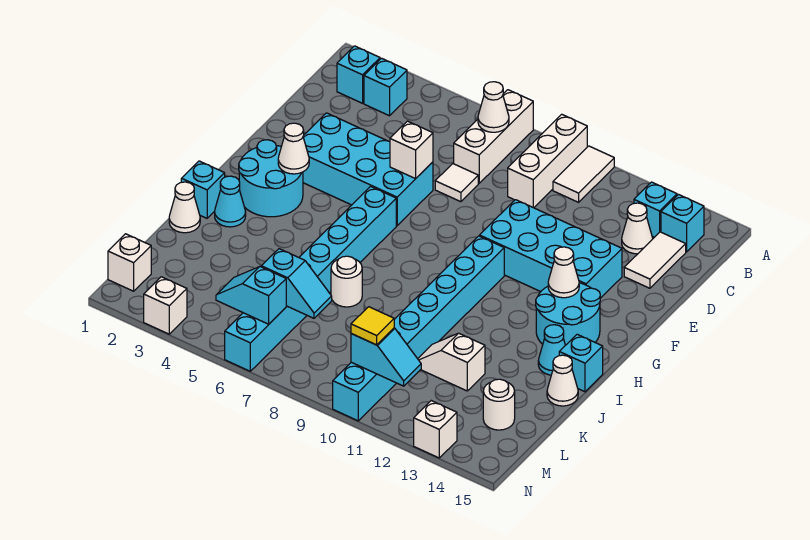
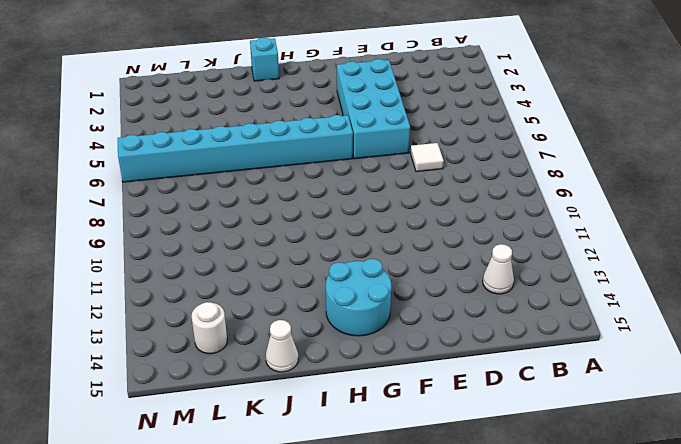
none -> white 1x3 brick [454,90,533,183]
none -> white 1x3 brick [508,114,587,208]
none -> white 1x2 tile [553,146,614,202]
none -> cyan 1x1 brick [337,46,380,103]

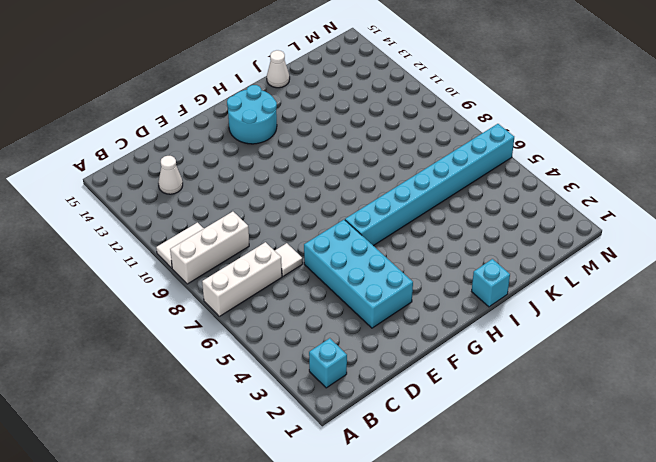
none -> cyan 1x1 brick [364,58,407,116]
none -> cyan 1x1 brick [634,182,677,237]
none -> cyan 1x1 brick [661,195,704,252]
none -> white 1x2 tile [624,232,686,288]

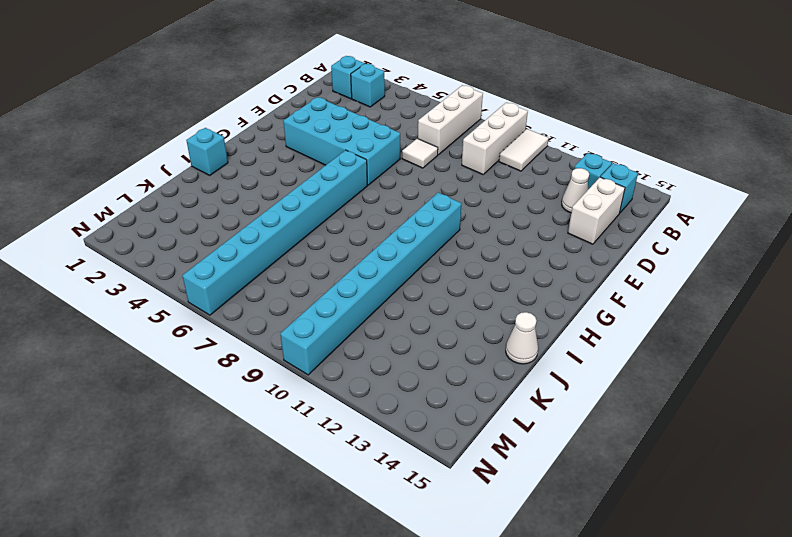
white 1x2 brick [568,177,625,244] -> white 1x2 tile [624,232,686,288]
none -> cyan 2x4 brick [480,200,622,298]
none -> cyan 2x2 round brick [239,140,303,217]
none -> cyan 2x2 round brick [536,283,600,345]
none -> cyan 1x1 cone [215,176,246,227]

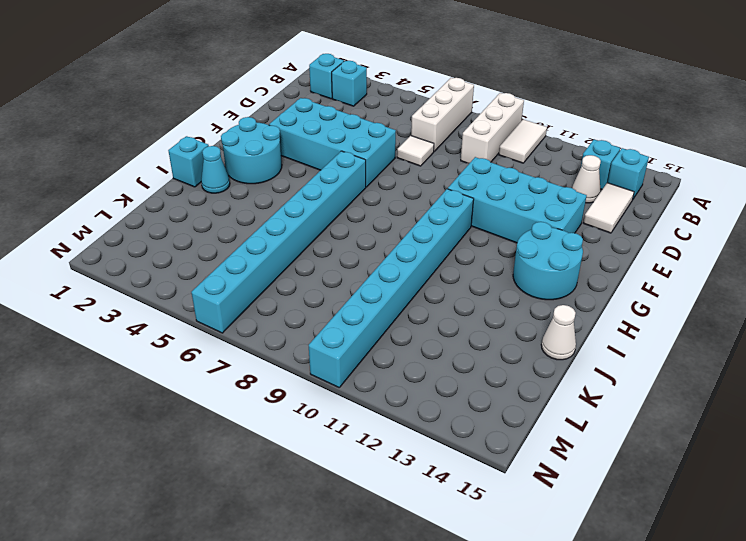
none -> cyan 1x1 cone [538,325,565,375]
none -> cyan 1x1 brick [559,334,603,392]
none -> white 1x1 cone [169,182,200,233]
none -> white 1x1 round brick [331,256,362,307]

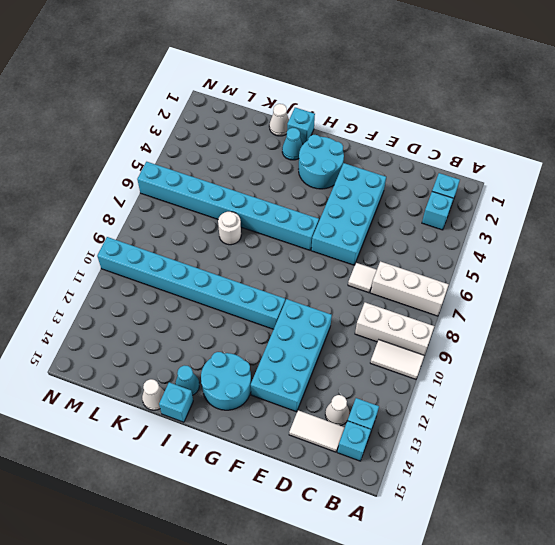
none -> white 1x2 slope [418,333,485,391]
none -> white 1x1 round brick [483,379,515,430]
none -> white 1x1 brick [108,234,151,291]
none -> white 1x1 brick [144,277,187,334]

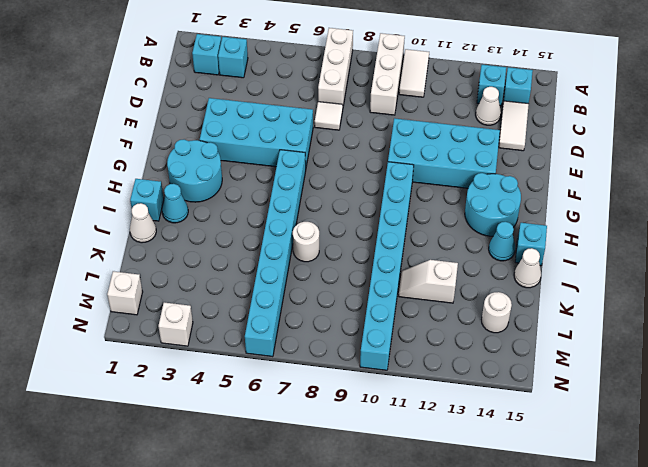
none -> white 1x1 brick [414,401,457,458]
none -> white 1x1 cone [478,82,509,132]
none -> white 1x1 brick [390,121,433,179]
none -> white 1x1 cone [278,123,309,174]

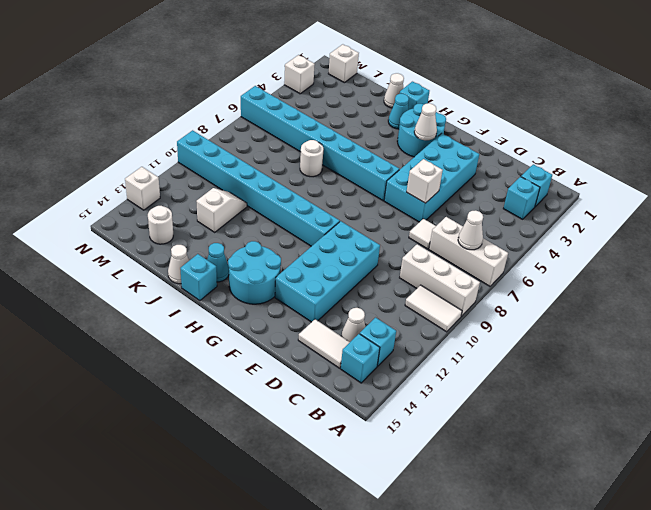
none -> white 1x1 cone [548,247,579,298]
none -> cyan 1x2 slope [261,249,332,318]
none -> cyan 1x2 slope [216,267,286,324]
none -> cyan 1x2 slope [351,328,421,386]

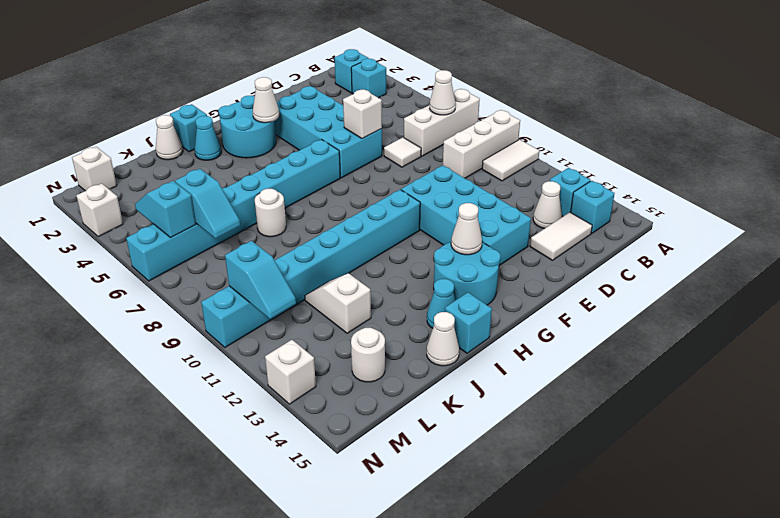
none -> yellow 1x1 tile [351,307,394,345]

